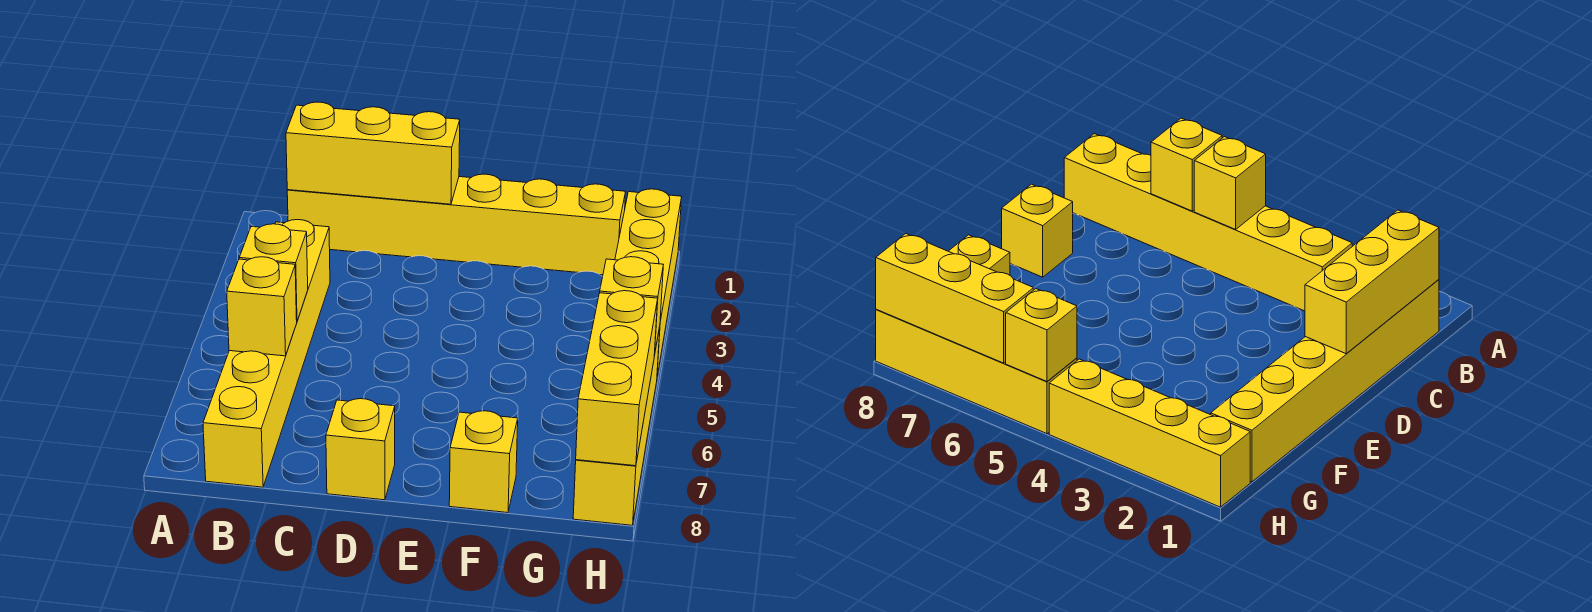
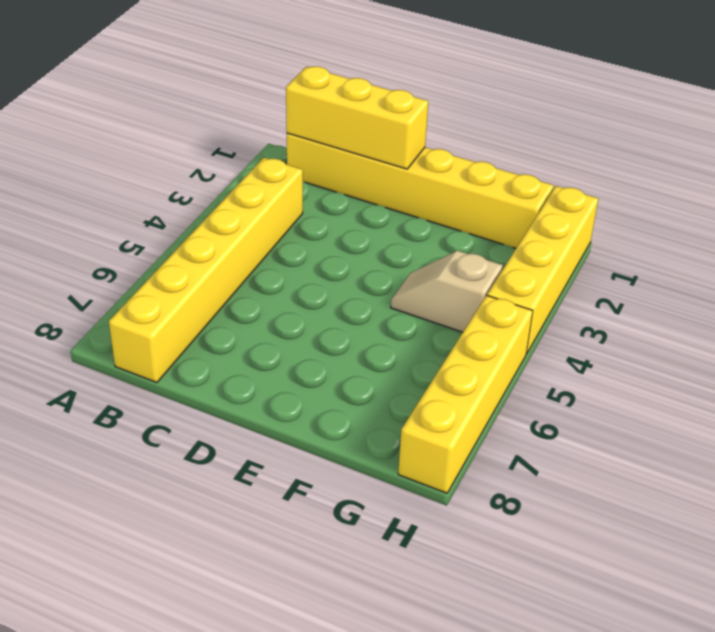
tan 1x2 slope [391,251,503,332] -> none
none -> yellow 1x1 brick [326,399,395,500]
none -> yellow 1x1 brick [449,411,518,513]

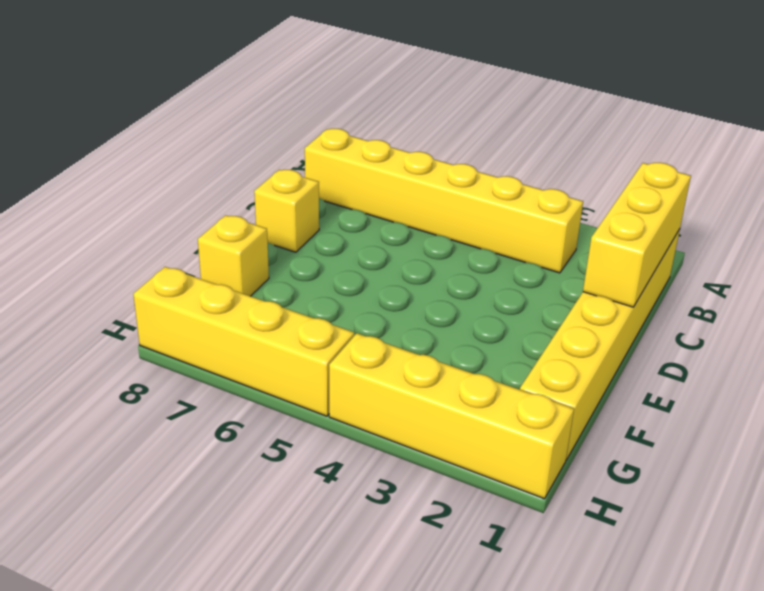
none -> yellow 1x1 brick [239,224,308,321]
none -> yellow 1x1 brick [227,257,297,356]

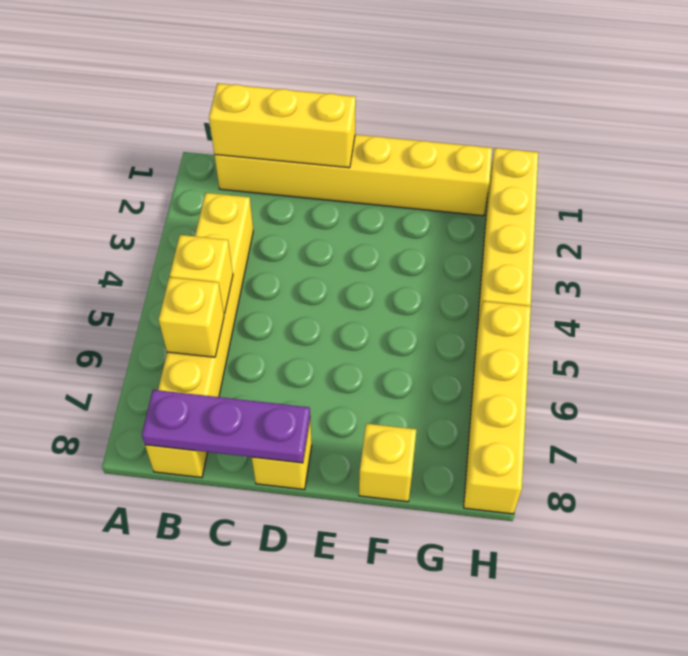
purple 1x3 plate [142,390,310,463] -> none
none -> yellow 1x1 brick [600,257,663,356]
none -> yellow 1x3 brick [576,291,658,466]

